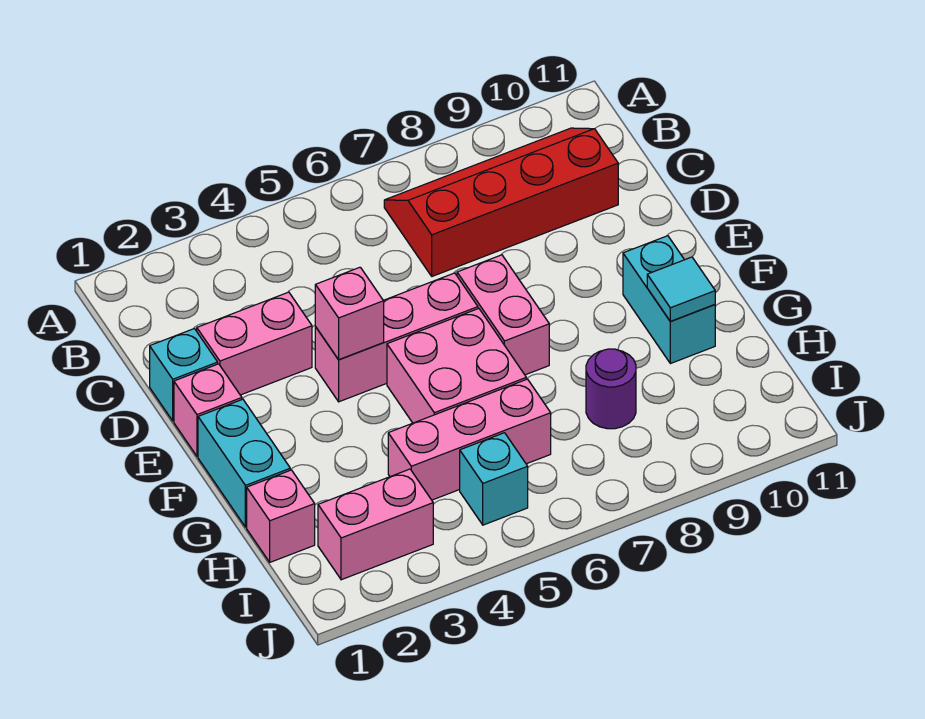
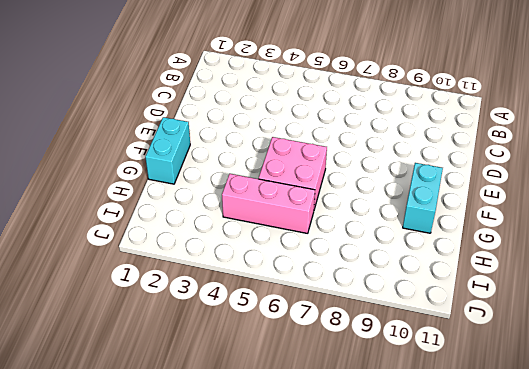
none -> red 2x4 slope [384,128,618,276]
none -> cyan 1x1 brick [150,329,218,421]
none -> pink 1x2 brick [197,292,312,395]

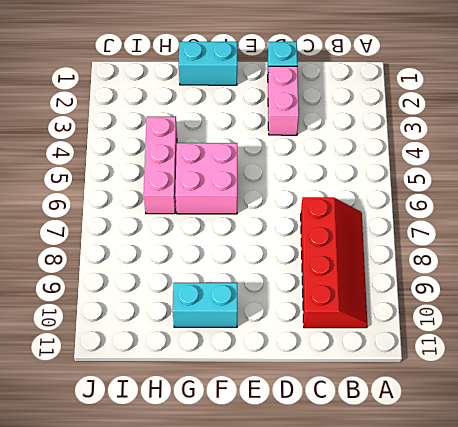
none -> pink 1x1 brick [174,364,242,456]
none -> pink 1x3 brick [315,273,478,402]
none -> pink 1x2 brick [457,255,549,375]

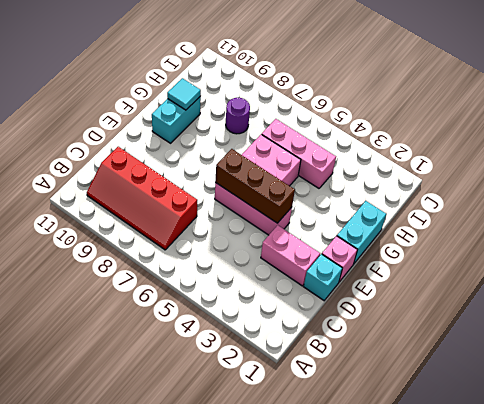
brown 1x3 brick [215,149,295,223] -> pink 1x1 brick [315,267,384,360]
none -> pink 1x2 brick [457,255,549,375]
none -> pink 1x1 brick [247,470,315,562]
none -> pink 1x2 brick [318,469,433,580]

